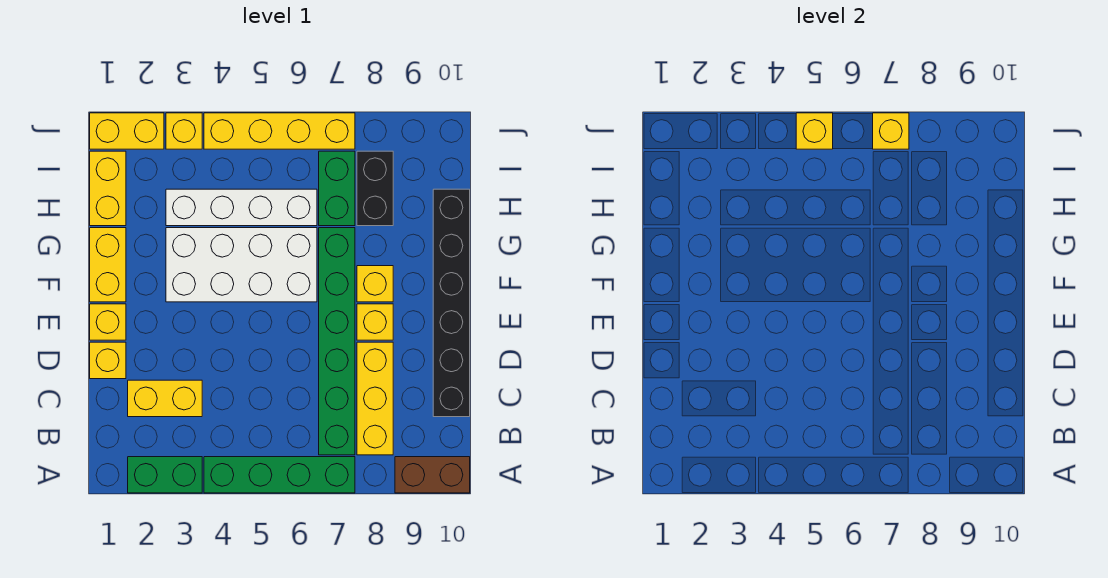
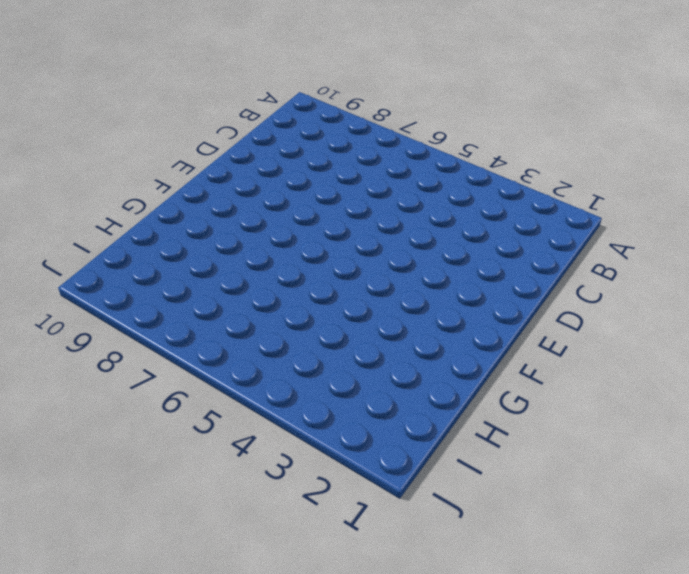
none -> green 1x2 brick [128,457,202,493]
none -> green 1x4 brick [204,457,355,493]
none -> brown 1x2 brick [395,457,470,493]

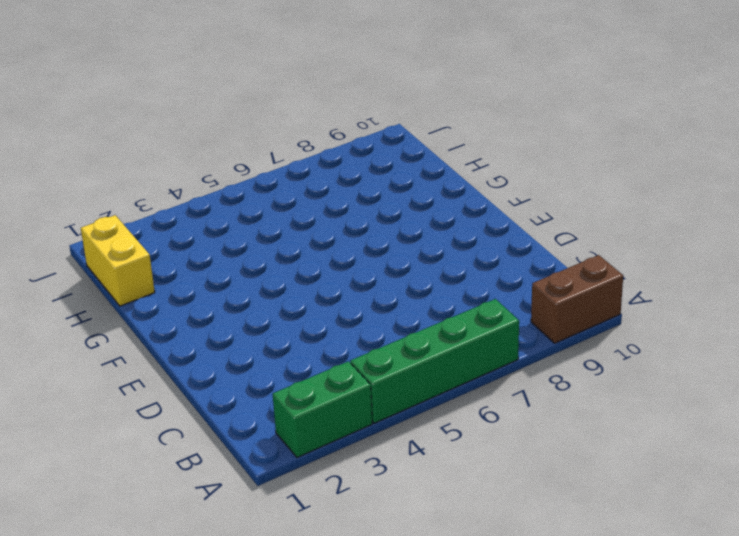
none -> green 1x6 brick [319,228,355,455]
none -> yellow 1x3 brick [357,342,393,455]
none -> yellow 1x2 brick [128,380,202,417]

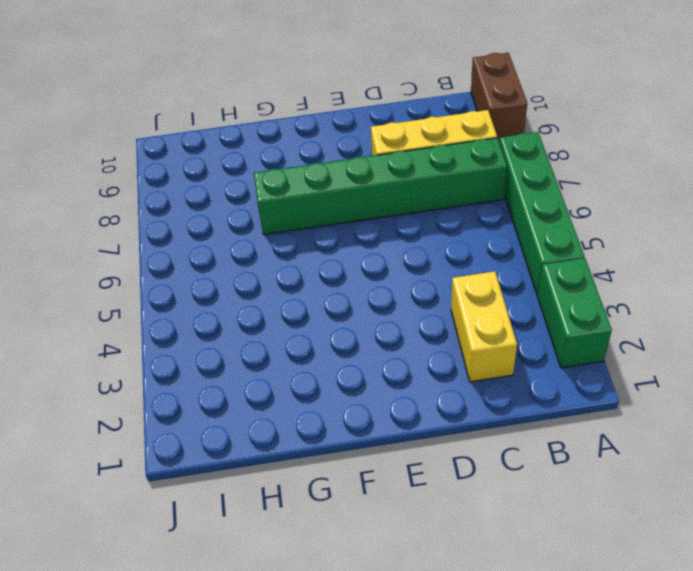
none -> black 1x6 brick [433,189,470,417]
none -> yellow 1x1 brick [90,342,126,379]
none -> yellow 1x1 brick [90,304,126,340]

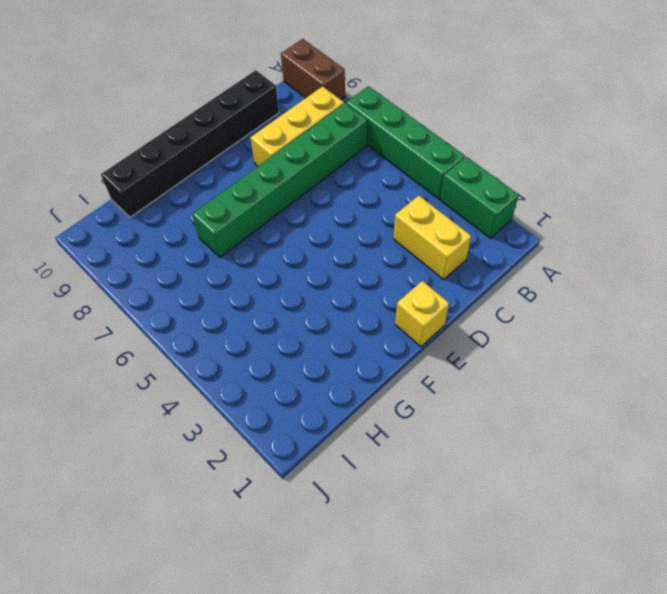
none -> yellow 1x1 brick [90,342,126,379]
none -> yellow 1x1 brick [357,304,393,340]
none -> yellow 1x2 brick [90,228,126,302]

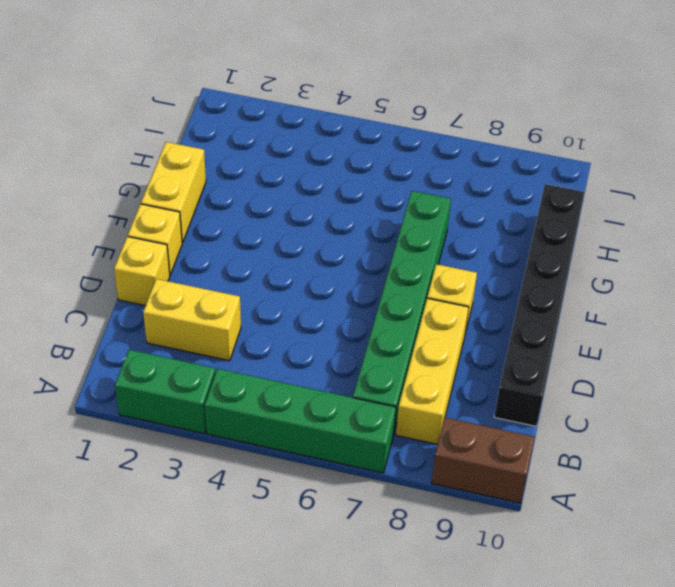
none -> white 2x4 brick [166,228,317,302]
none -> yellow 1x1 brick [357,266,393,302]
none -> yellow 1x2 brick [90,151,126,226]

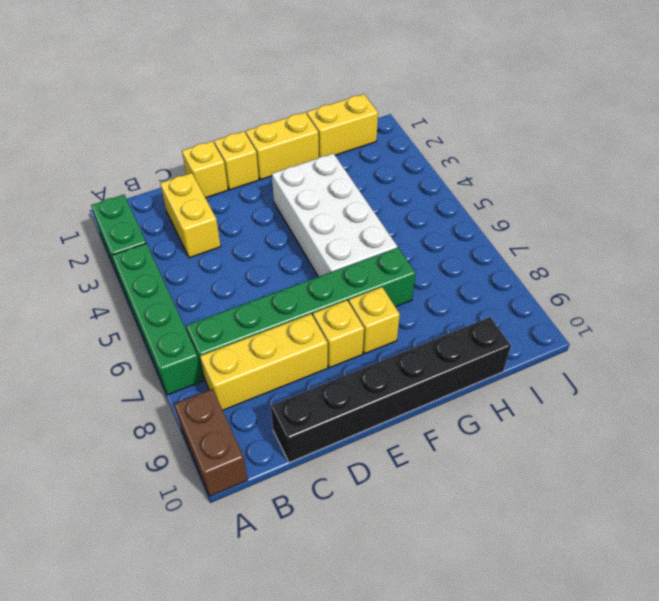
none -> white 1x4 brick [166,189,317,226]
none -> green 1x2 brick [319,151,355,226]
none -> black 1x2 brick [357,151,393,226]

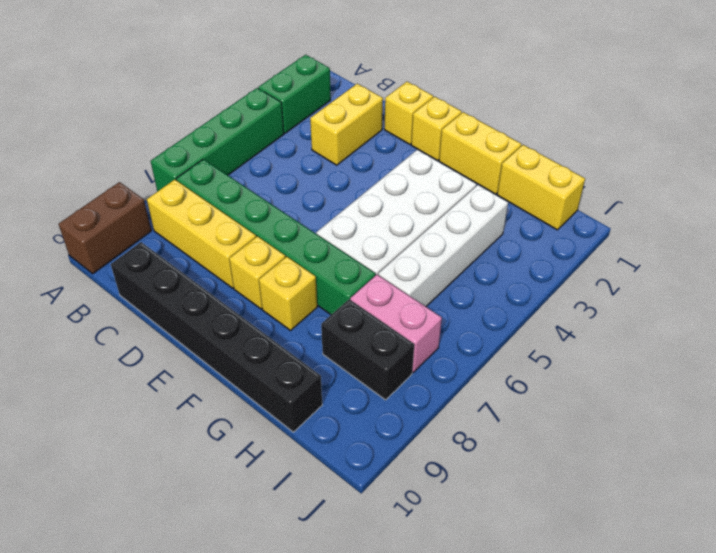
pink 1x2 brick [350,275,442,372] -> green 1x2 brick [319,151,355,226]
none -> yellow 1x2 brick [90,113,164,149]
none -> yellow 1x1 brick [166,113,202,149]
none -> yellow 1x4 brick [204,113,355,149]

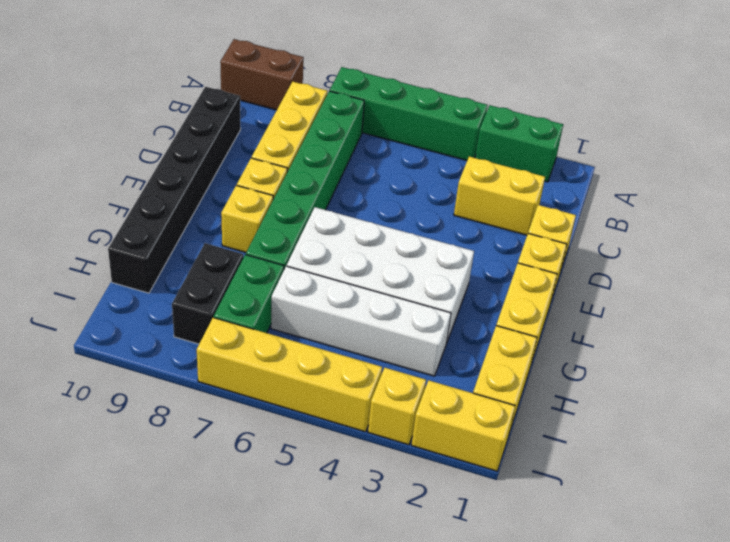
none -> yellow 1x1 brick [796,113,833,149]
none -> yellow 1x1 brick [873,113,909,149]

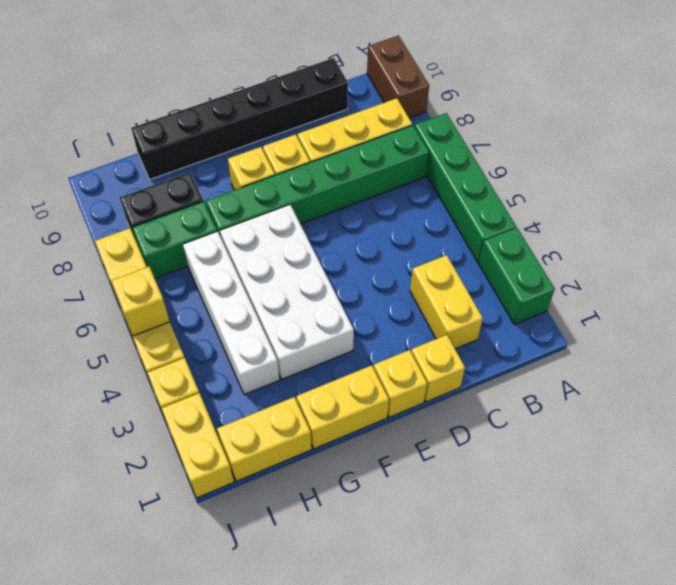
none -> yellow 1x1 brick [873,113,909,149]

